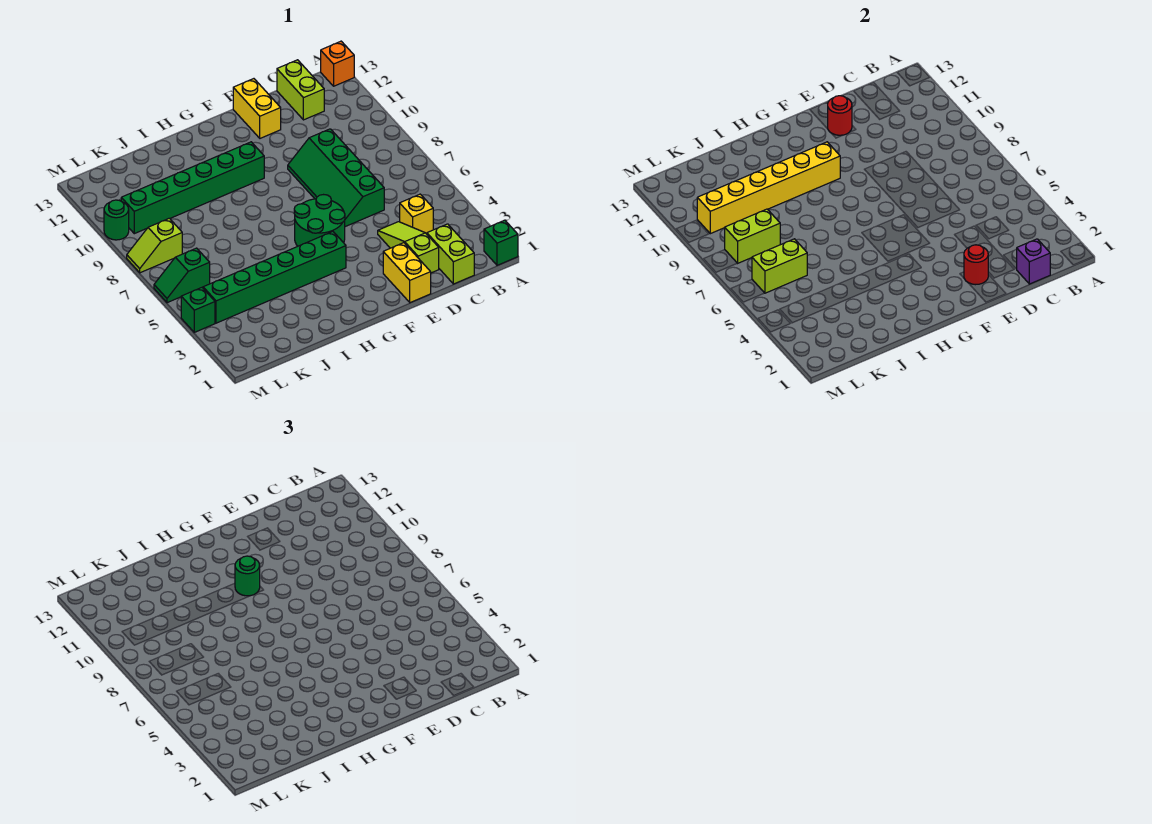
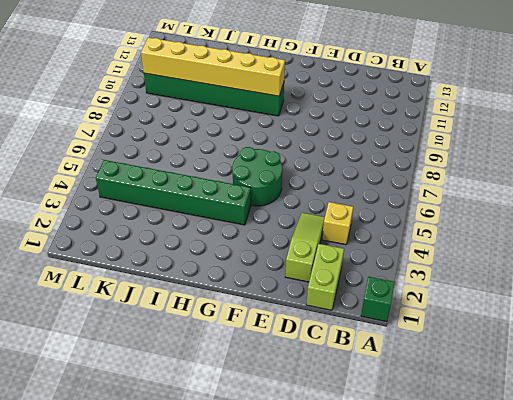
none -> orange 1x1 brick [321,41,354,86]
none -> lime 1x2 brick [277,60,324,120]
none -> green 2x4 slope [288,129,384,227]

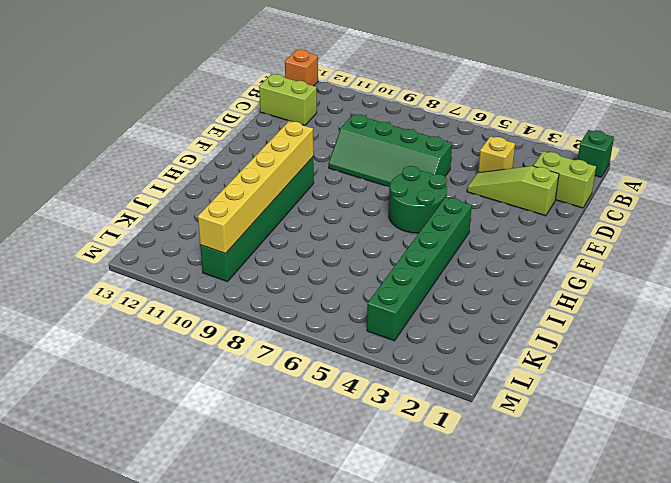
none -> yellow 1x2 brick [383,243,431,303]
none -> yellow 1x2 brick [233,79,281,138]
none -> green 1x2 slope [154,248,210,303]

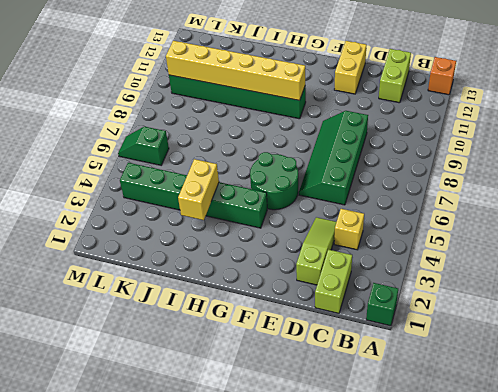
yellow 1x2 brick [178,159,219,220] -> yellow 1x2 brick moved to [383,243,431,303]
none -> lime 1x2 slope [127,218,182,273]
none -> green 1x1 brick [181,288,215,332]
none -> green 1x1 round brick [104,200,129,240]

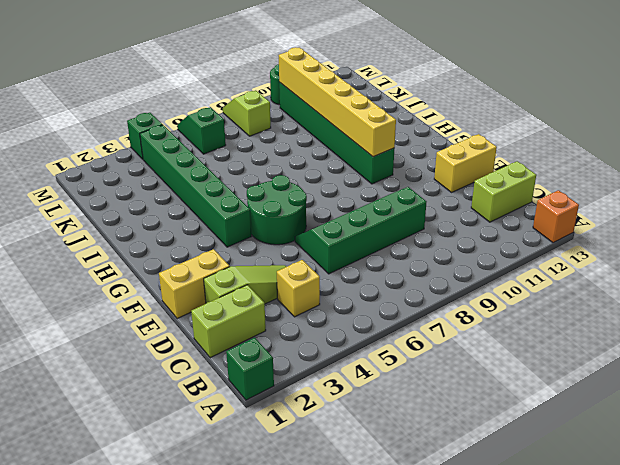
none -> purple 1x1 brick [1017,239,1050,284]
none -> red 1x1 round brick [964,245,988,285]
none -> red 1x1 round brick [828,96,852,135]

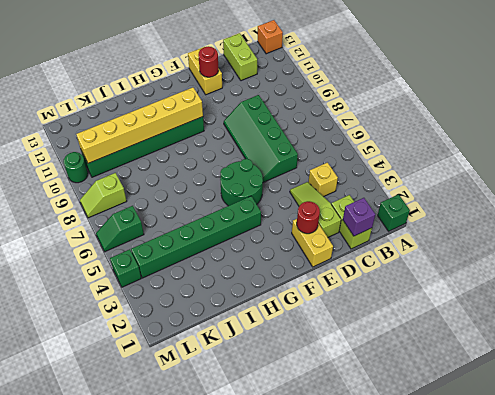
none -> lime 1x2 brick [752,239,807,293]
none -> lime 1x2 brick [725,209,780,263]
none -> green 1x1 round brick [235,556,260,596]

